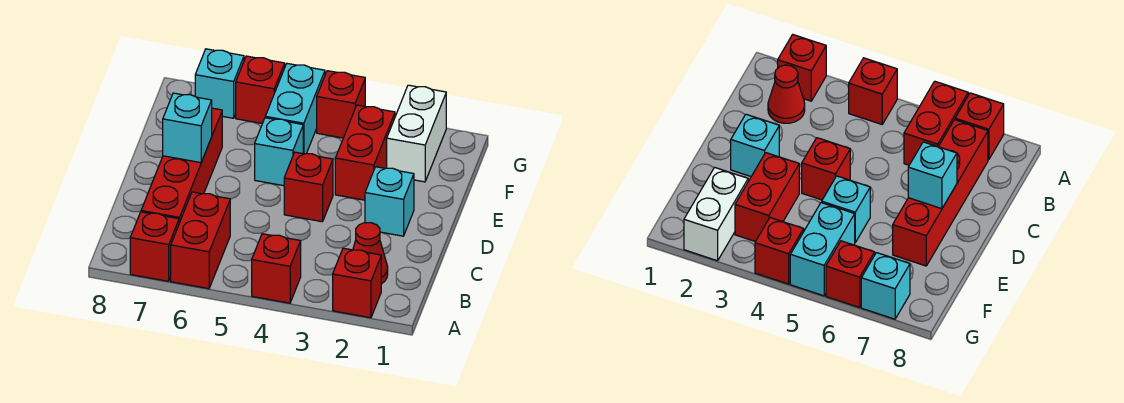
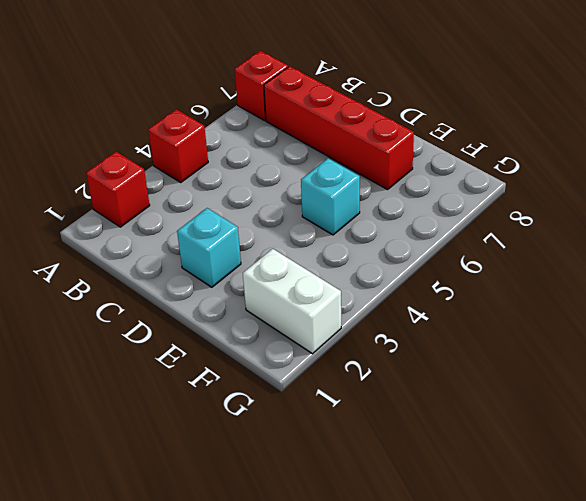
none -> red 1x2 brick [171,192,230,289]
none -> red 1x1 cone [353,223,388,284]
none -> red 1x1 brick [284,152,333,222]

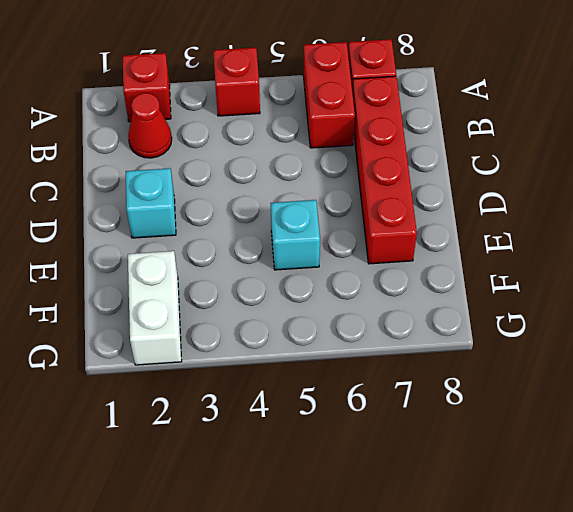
none -> red 1x1 brick [284,152,333,222]
none -> red 1x2 brick [335,105,395,200]
none -> cyan 1x2 brick [265,64,325,154]

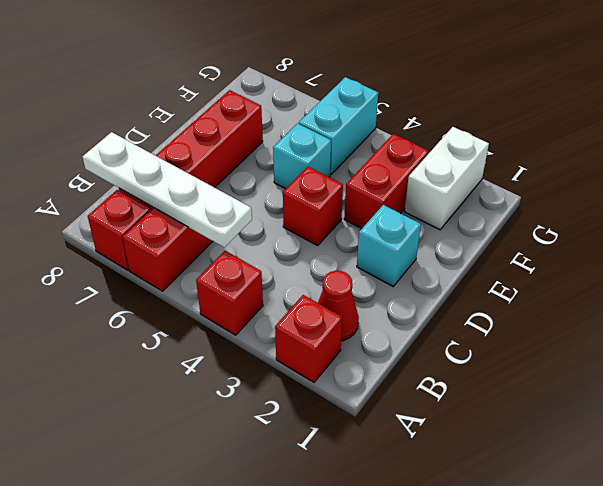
white 1x4 plate [83,132,252,247] -> none
none -> red 1x1 brick [317,71,365,138]
none -> red 1x1 brick [236,56,285,124]
none -> cyan 1x1 brick [195,49,244,118]

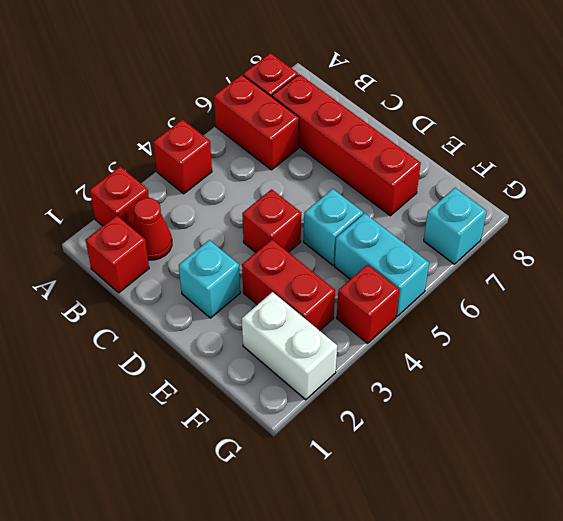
red 1x1 brick [86,216,149,293] -> red 1x1 brick moved to [236,56,285,124]
none -> cyan 1x1 brick [163,93,212,163]

